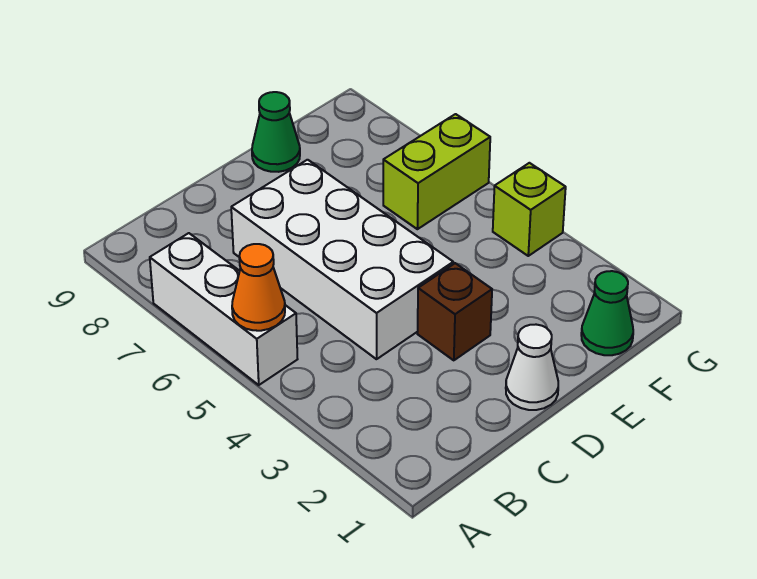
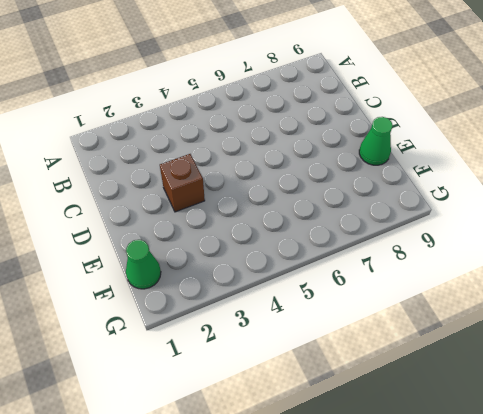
none -> white 1x3 brick [150,233,297,385]
none -> white 2x4 brick [231,160,453,359]

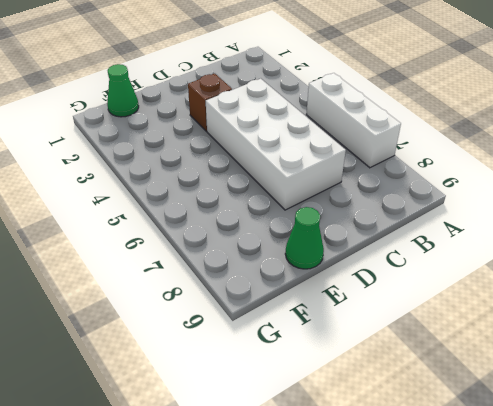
none -> white 1x1 cone [506,325,558,410]
none -> lime 1x2 brick [383,114,490,229]

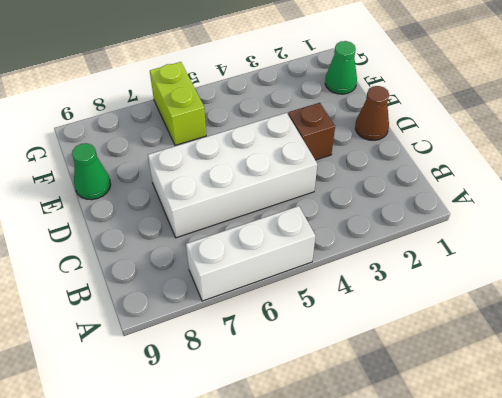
brown 1x1 cone [355,86,389,140] -> white 1x1 cone [506,325,558,410]
none -> lime 1x1 brick [493,163,566,256]
none -> orange 1x1 cone [232,244,285,331]

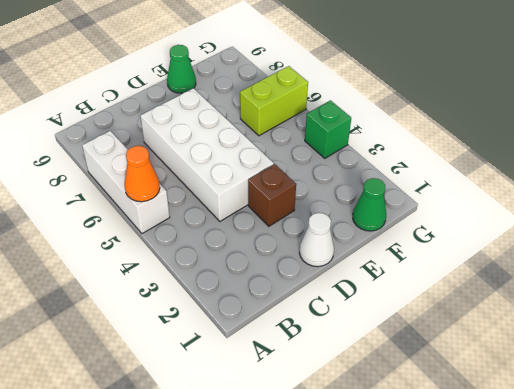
green 1x1 brick [305,100,351,158] -> lime 1x1 brick [493,163,566,256]

